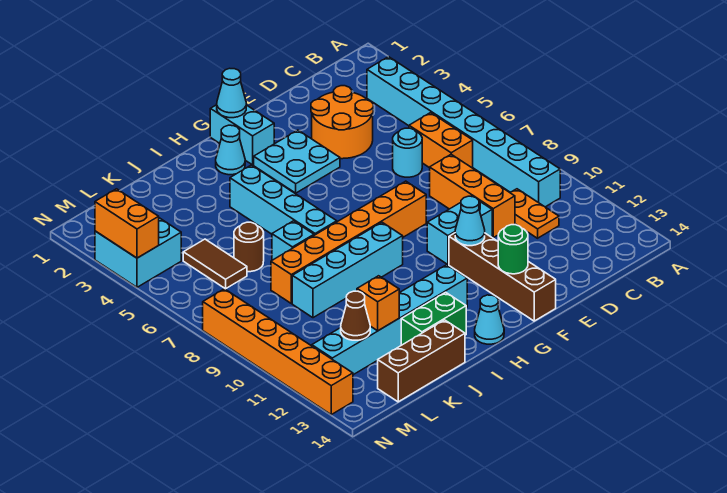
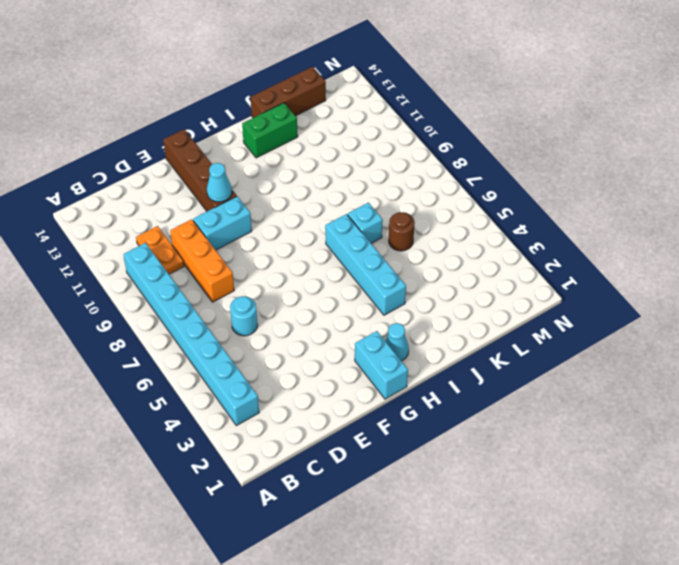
none -> orange 1x2 brick [409,113,473,168]
none -> orange 2x2 round brick [311,86,373,159]
none -> cyan 2x2 plate [254,130,340,193]

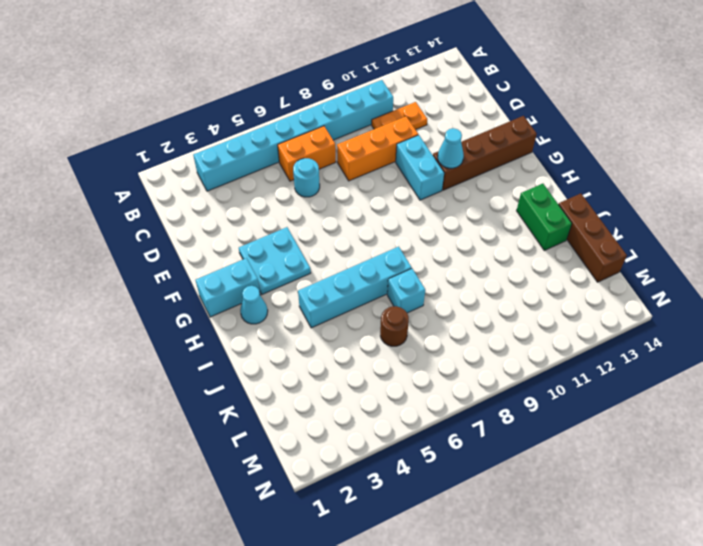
none -> orange 2x2 round brick [311,86,373,159]
none -> orange 1x6 brick [271,181,426,303]
none -> cyan 1x4 brick [292,222,403,318]

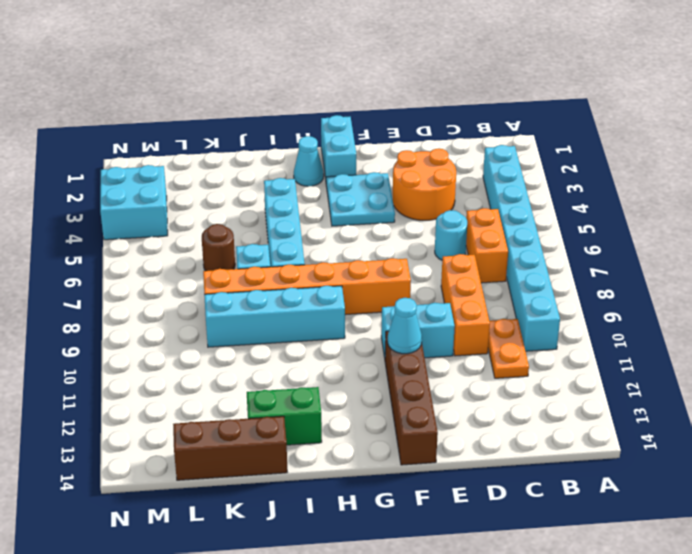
none -> cyan 1x6 brick [312,265,467,375]
none -> cyan 1x1 cone [475,295,504,344]
none -> brown 1x2 tile [183,239,247,289]

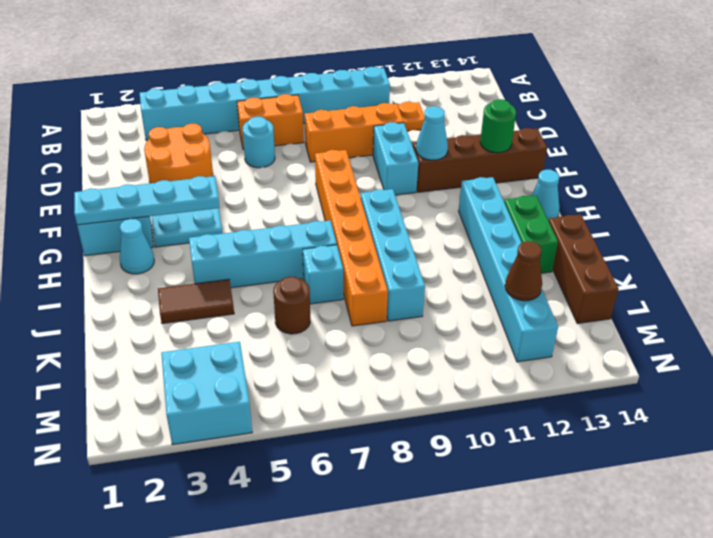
cyan 1x4 plate [74,176,220,225] -> cyan 1x1 cone [217,68,246,118]
brown 1x2 tile [158,279,234,324] -> brown 1x2 tile moved to [183,239,247,289]
none -> orange 1x6 brick [203,289,353,414]
none -> orange 1x1 brick [357,276,399,331]
none -> orange 1x2 brick [95,189,159,258]

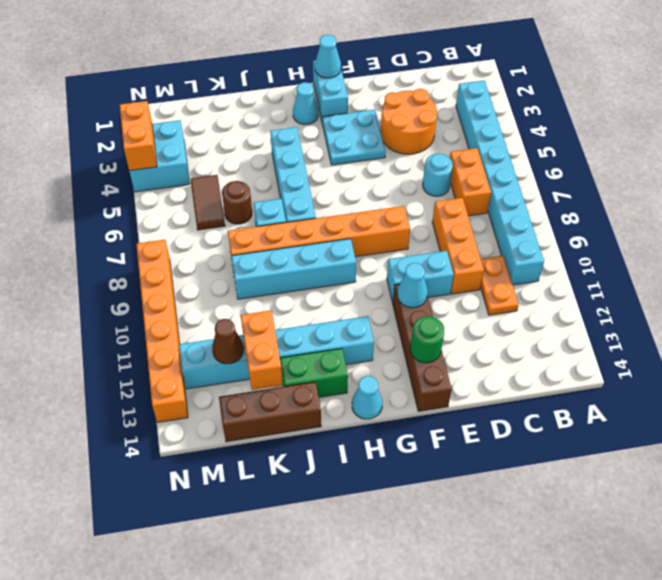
orange 1x2 brick [241,310,283,390] -> orange 1x1 brick [357,276,399,331]

